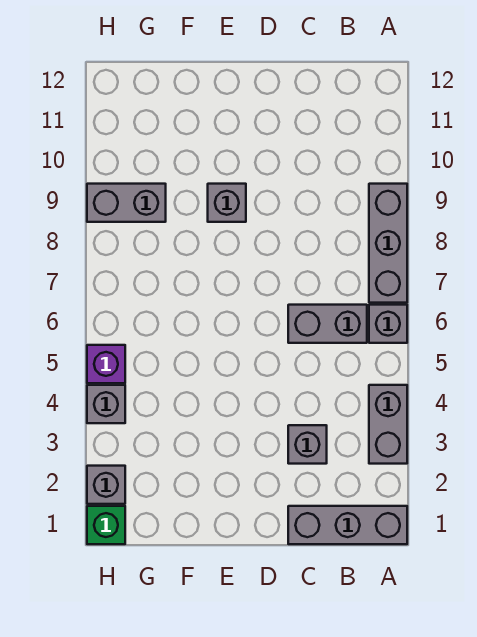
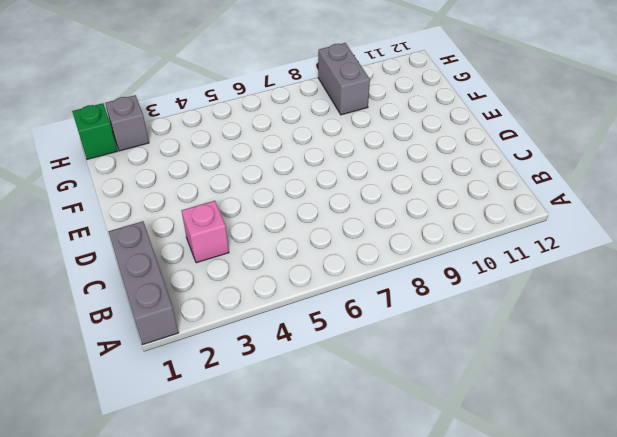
pink 1x1 brick [181,201,229,263] -> grey 1x1 brick [288,425,327,464]
none -> grey 1x2 brick [369,385,407,464]
none -> grey 1x1 brick [369,305,407,343]
none -> grey 1x3 brick [369,184,407,303]

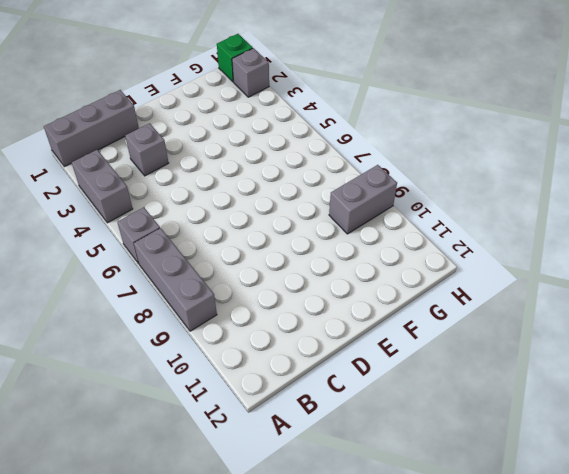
none -> grey 1x2 brick [288,305,367,343]
none -> grey 1x1 brick [208,184,246,222]
none -> grey 1x1 brick [87,385,125,423]

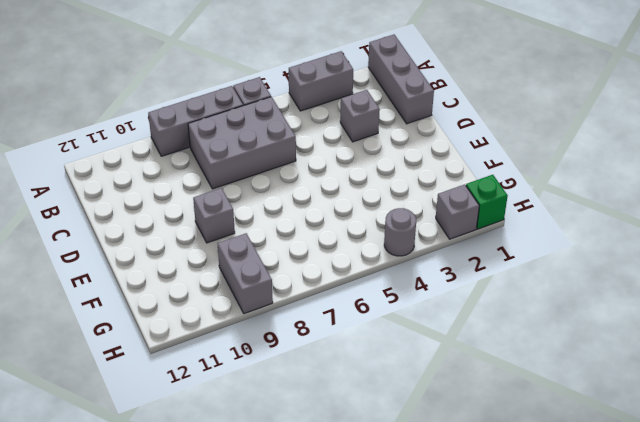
grey 2x3 brick [188,97,296,189] -> grey 1x2 brick [288,305,367,343]
grey 1x1 round brick [384,208,416,256] -> grey 1x1 brick [87,385,125,423]
none -> purple 1x1 brick [87,345,125,383]

